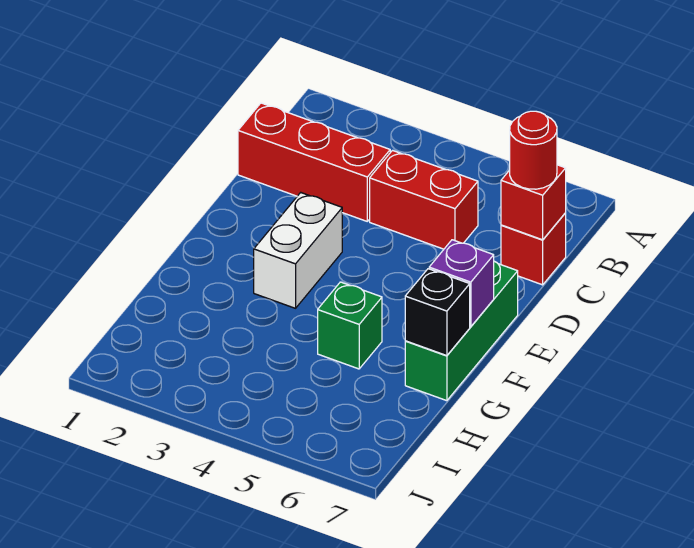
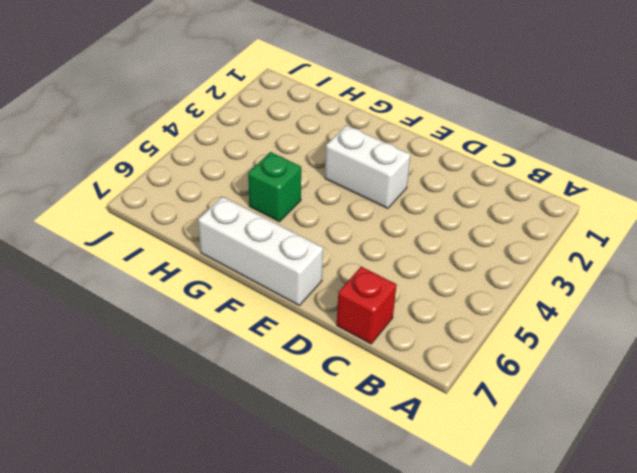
white 1x3 brick [198,196,323,305] -> green 1x3 brick [405,261,518,401]
none -> red 1x3 brick [238,103,390,221]
none -> red 1x2 brick [370,150,478,249]

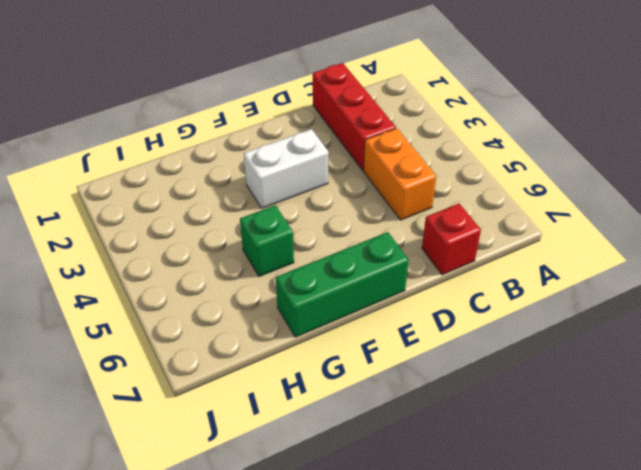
orange 1x2 brick [364,128,436,220] -> red 1x2 brick [370,150,478,249]
none -> red 1x1 brick [501,165,566,240]
none -> purple 1x1 brick [429,240,494,327]

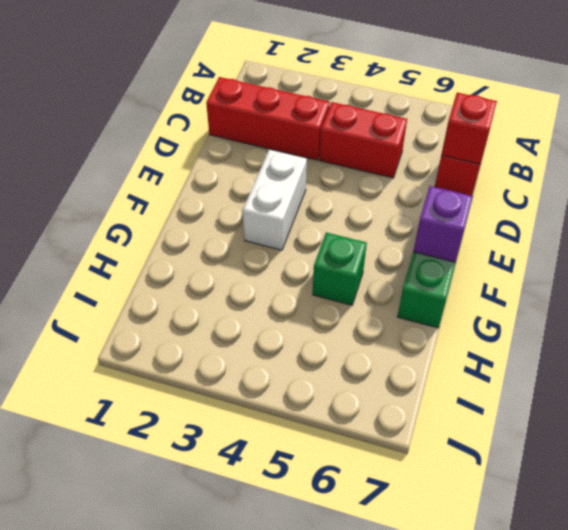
none -> black 1x1 brick [405,269,470,356]
none -> red 1x1 round brick [510,111,557,189]

